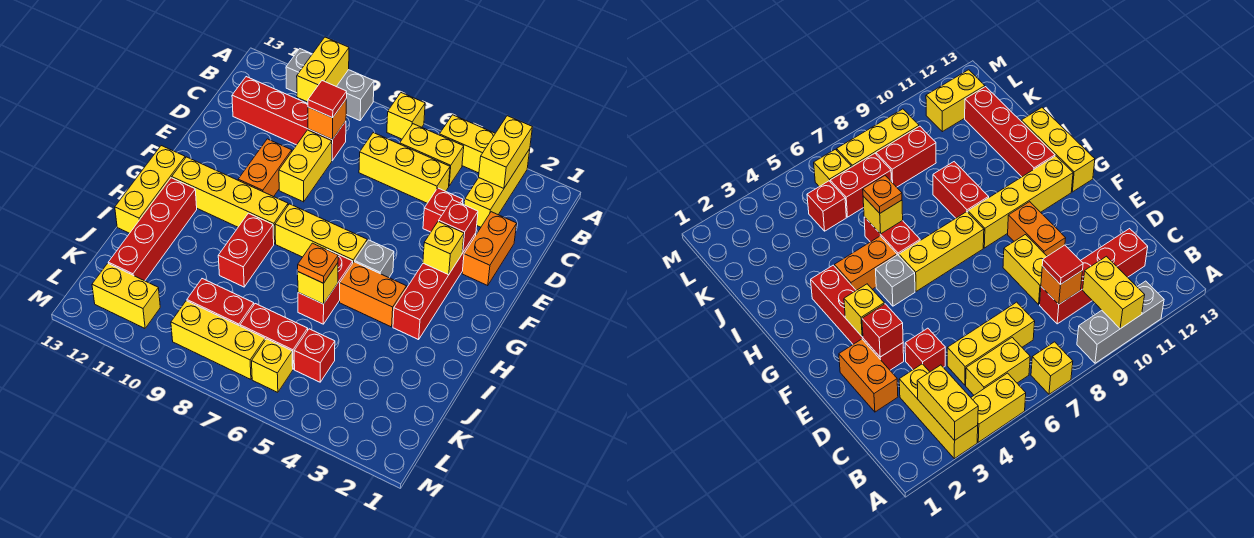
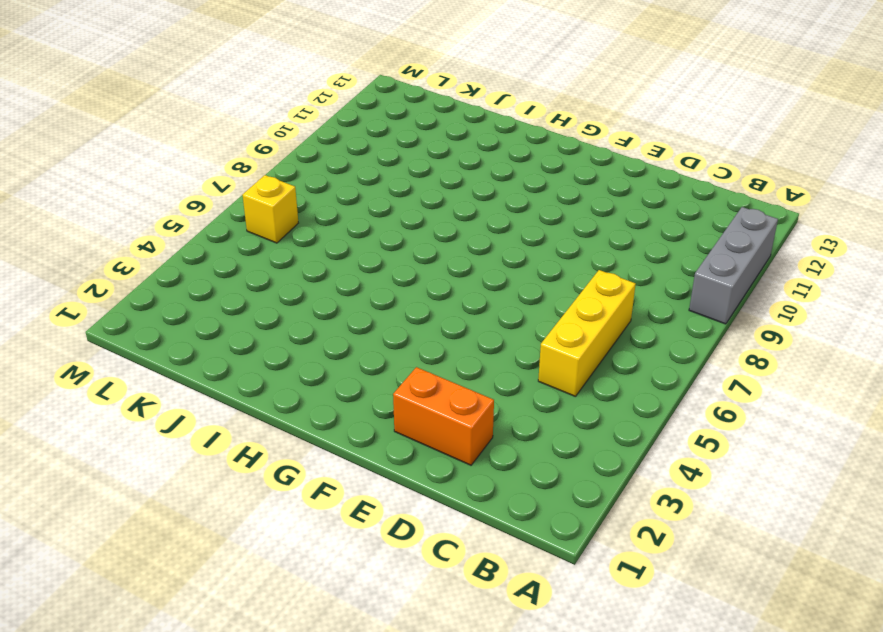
none -> yellow 1x3 brick [464,149,530,227]
none -> yellow 1x2 brick [439,115,495,173]
none -> yellow 1x1 brick [387,93,425,139]
none -> yellow 1x2 brick [400,124,464,186]

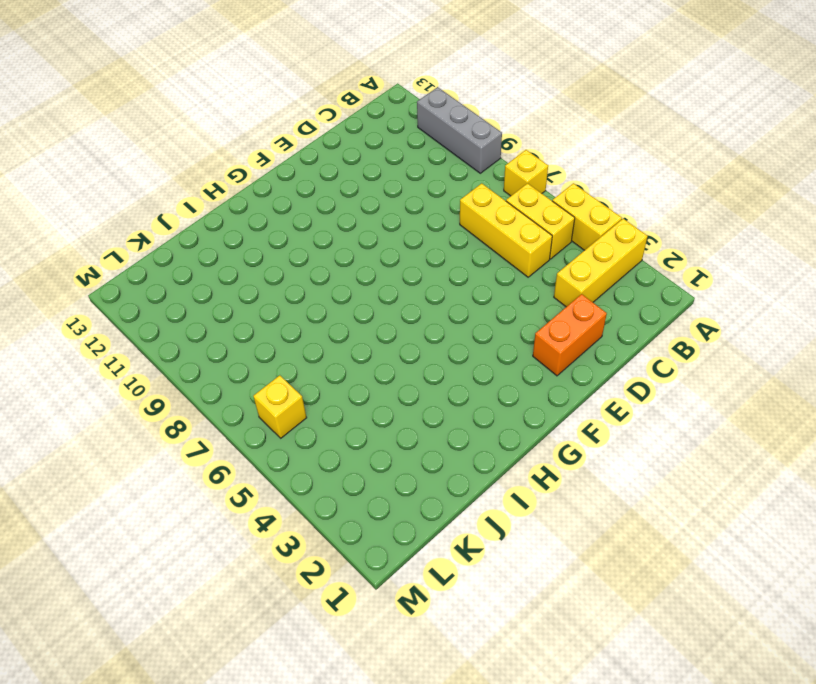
none -> red 1x4 brick [232,77,346,161]
none -> red 1x1 brick [423,188,463,232]
none -> yellow 1x2 brick [279,130,332,202]
none -> red 1x4 brick [393,233,476,340]

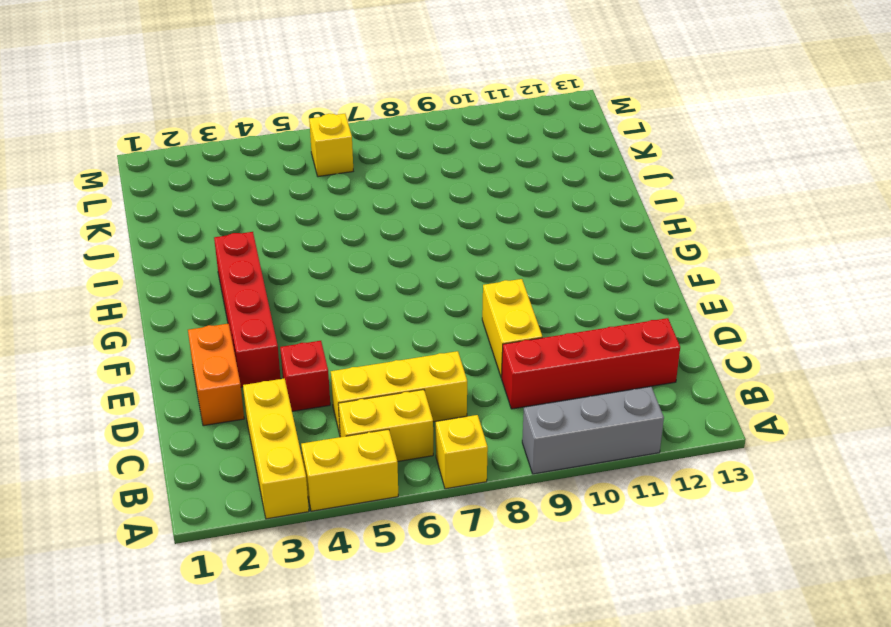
none -> orange 1x2 brick [238,139,292,197]
none -> grey 1x1 brick [355,240,394,278]
none -> yellow 1x3 brick [275,204,367,262]
none -> yellow 1x4 brick [172,157,288,244]

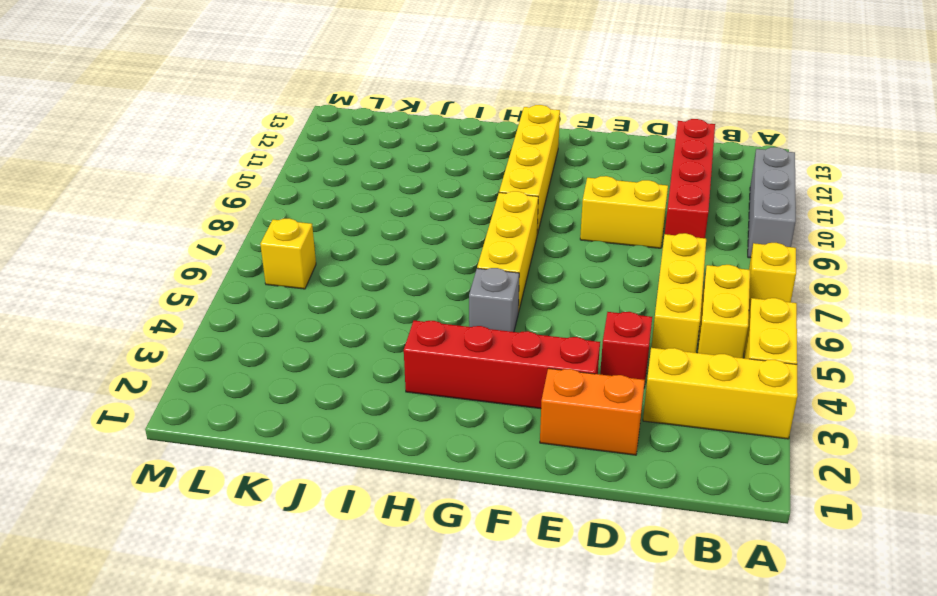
none -> orange 1x2 brick [238,139,292,197]
none -> yellow 1x3 brick [115,146,185,233]
none -> orange 1x2 brick [340,262,407,327]
none -> red 1x2 brick [298,250,353,324]

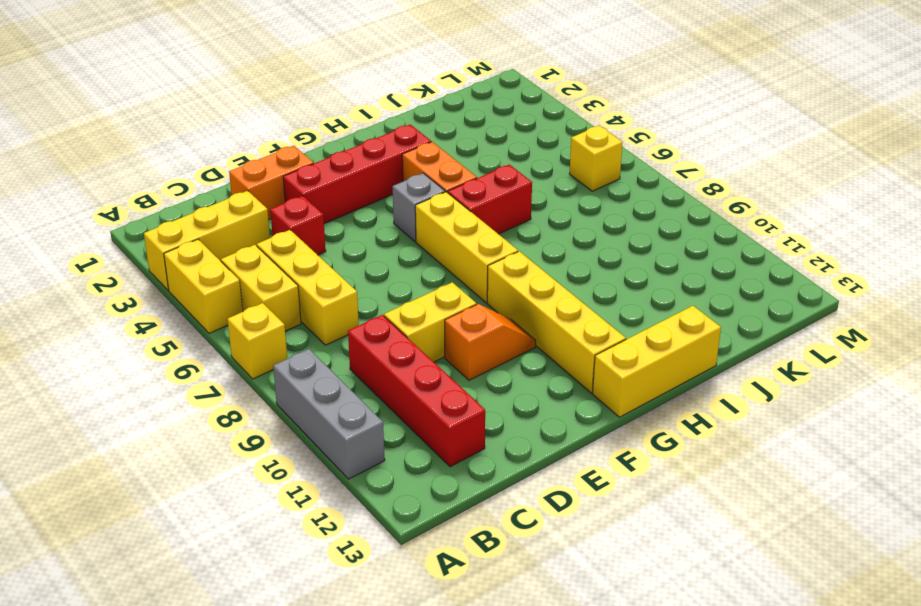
orange 1x2 slope [445,304,536,380] -> orange 1x2 brick [238,139,292,197]
none -> red 1x2 brick [218,213,274,287]
none -> red 1x4 brick [108,178,197,281]
none -> red 1x1 brick [294,329,335,382]
none -> red 1x2 brick [240,304,308,369]

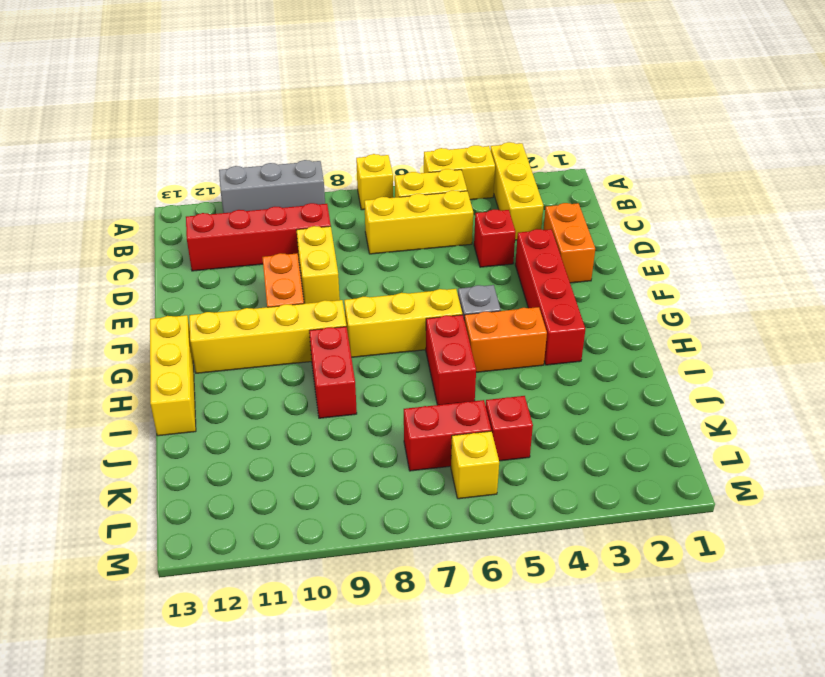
none -> red 1x4 brick [108,178,197,281]
none -> red 1x2 brick [187,279,254,326]
none -> yellow 1x3 brick [171,301,265,379]
none -> yellow 1x2 brick [92,263,160,328]

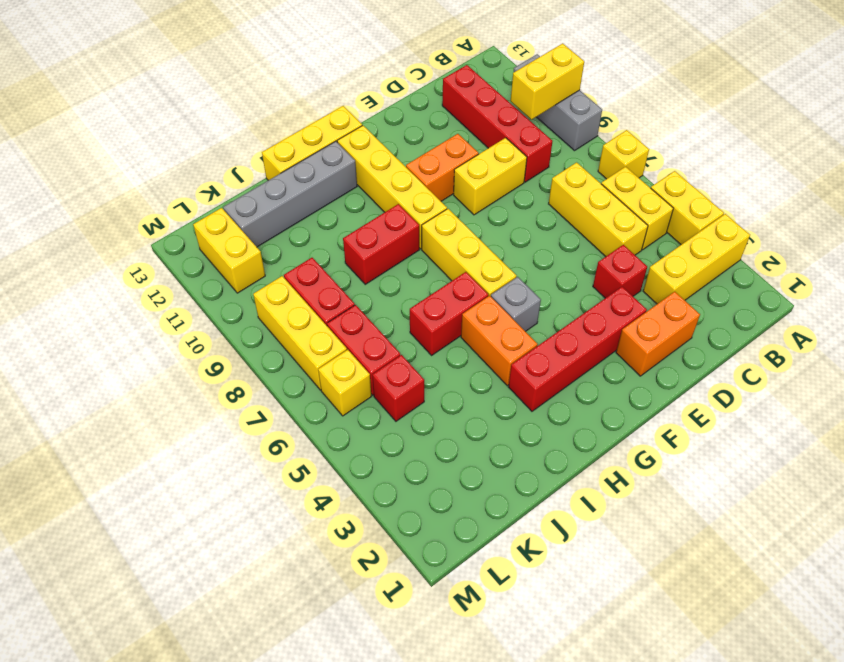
grey 1x4 brick [223,141,357,247] -> red 1x4 brick [108,178,197,281]
none -> yellow 1x2 brick [479,116,532,188]
none -> orange 1x1 brick [308,100,346,140]
none -> red 1x1 brick [439,200,478,253]
none -> yellow 1x1 brick [423,221,464,275]

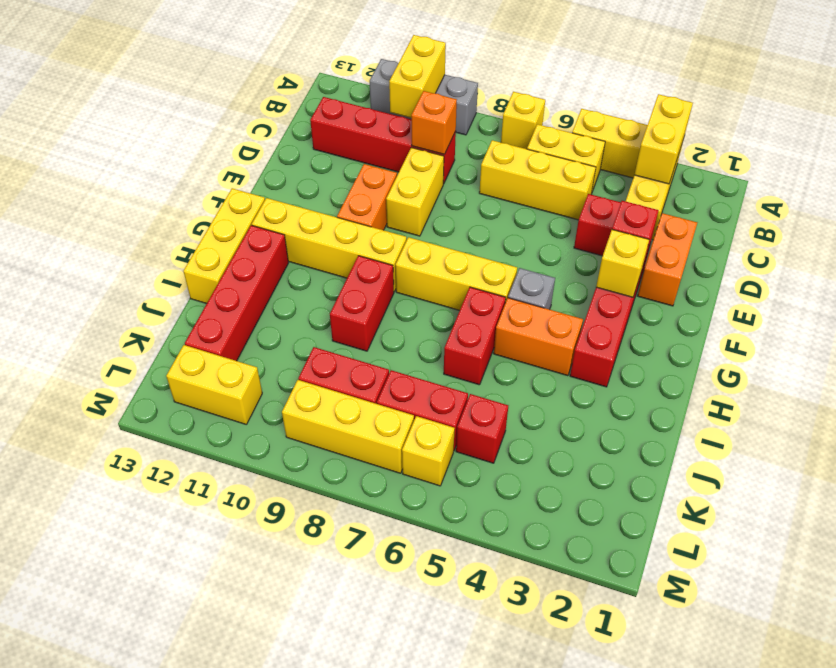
none -> yellow 1x1 brick [298,263,338,304]
none -> red 1x1 tile [308,81,347,118]
none -> orange 1x1 plate [298,243,338,283]

